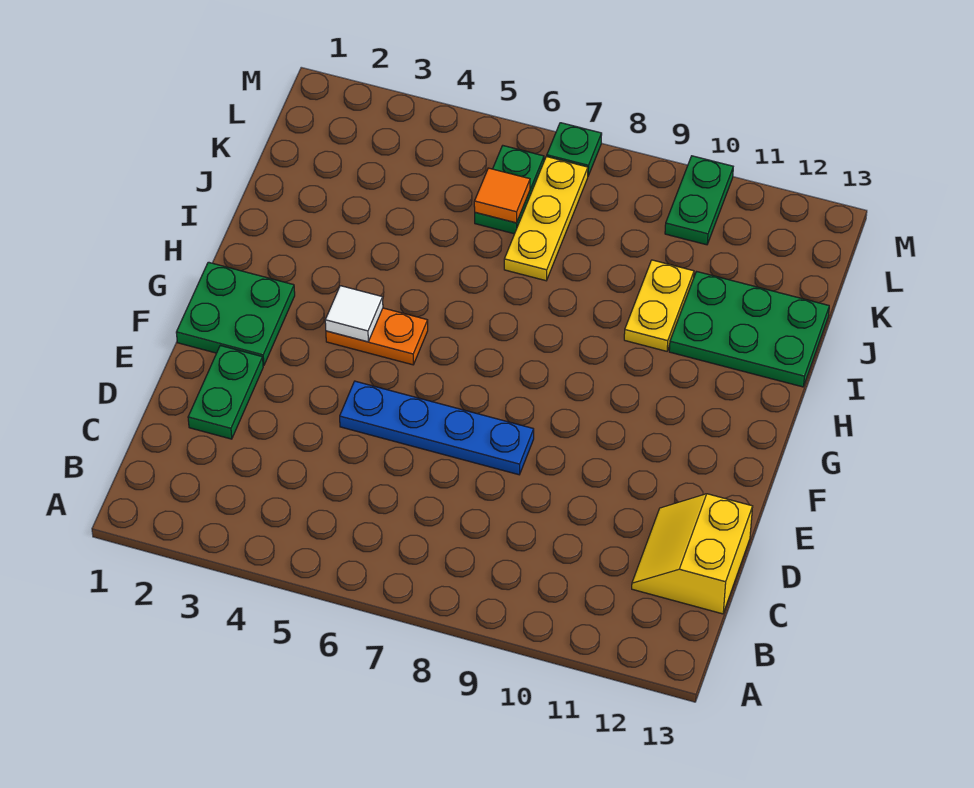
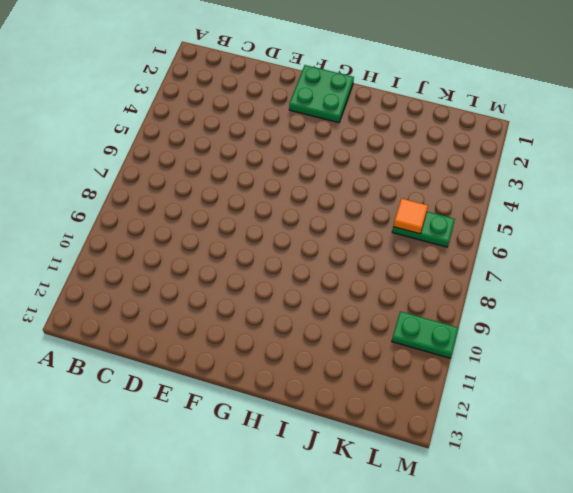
none -> yellow 2x2 slope [632,494,753,614]
none -> green 1x2 plate [188,346,263,439]
none -> blue 1x4 plate [340,381,534,475]

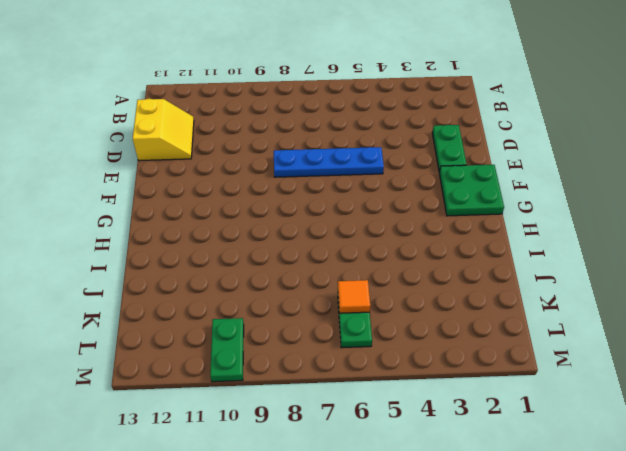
none -> orange 1x2 plate [326,308,428,365]
none -> yellow 1x2 plate [624,260,694,351]
none -> green 2x3 plate [669,272,829,387]

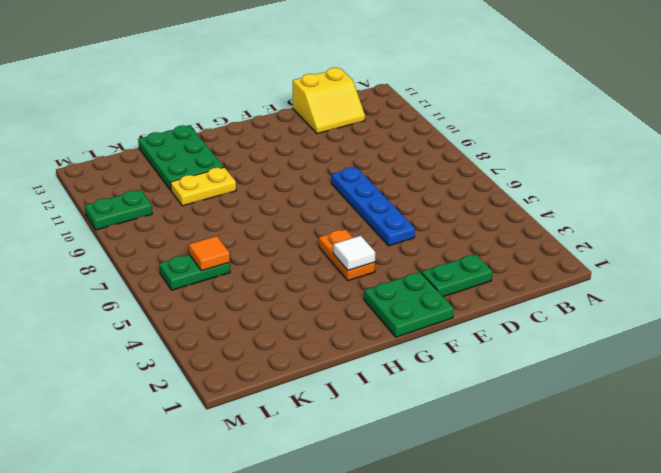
none -> yellow 1x3 plate [504,156,588,281]
none -> green 1x1 plate [547,123,602,176]

